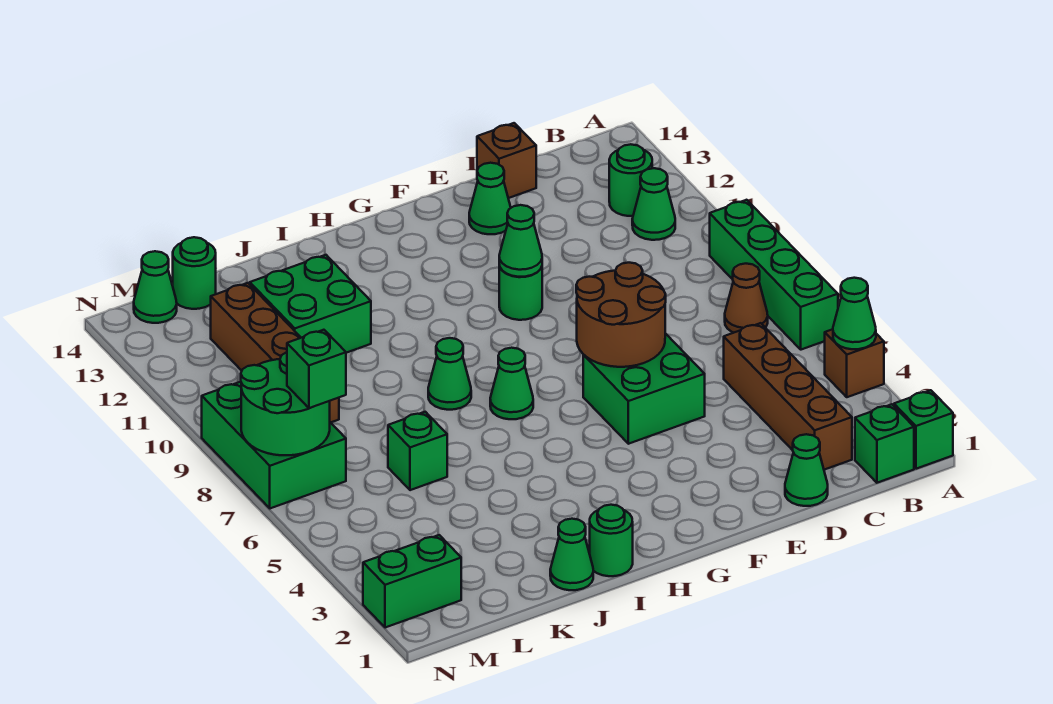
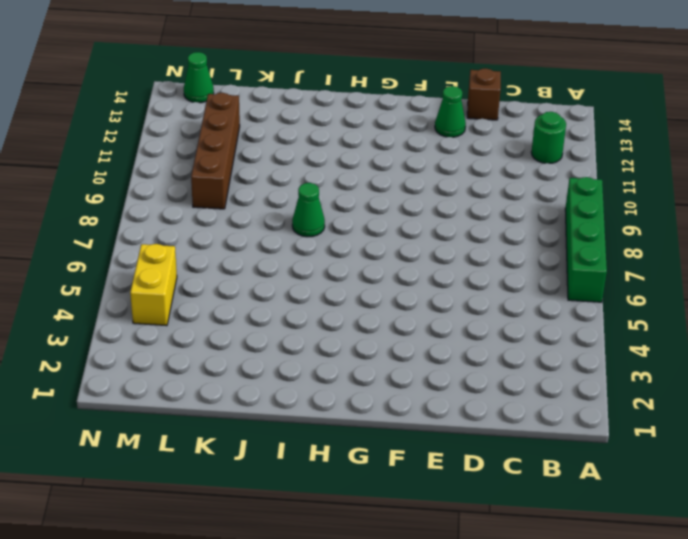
yellow 1x2 brick [130,244,177,326] -> none
none -> green 1x1 brick [894,390,953,469]
none -> brown 1x1 brick [825,329,884,397]
none -> green 1x1 brick [855,404,914,483]

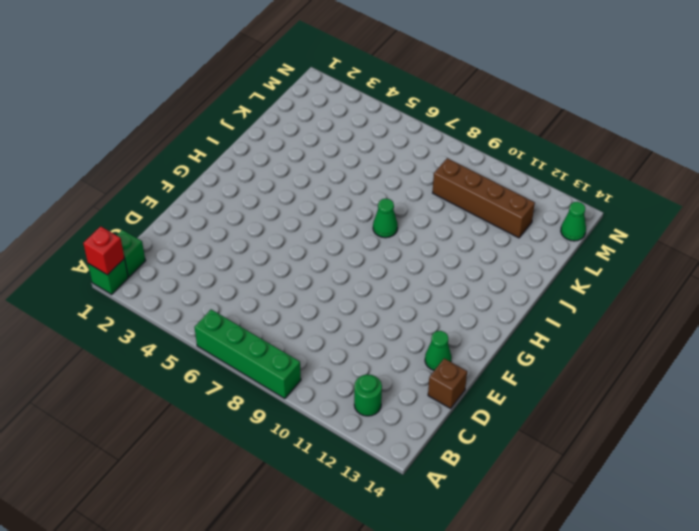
red 1x1 brick [83,226,124,275] -> none
none -> brown 1x1 brick [825,329,884,397]
none -> brown 1x1 cone [725,264,768,333]
none -> green 1x1 cone [632,168,675,240]

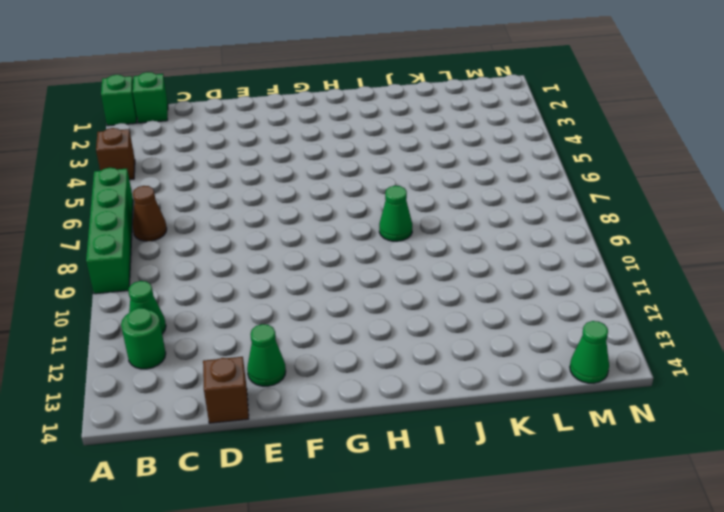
none -> brown 1x4 brick [724,323,852,470]
none -> green 1x1 cone [785,434,828,506]
none -> green 2x2 brick [583,333,705,444]

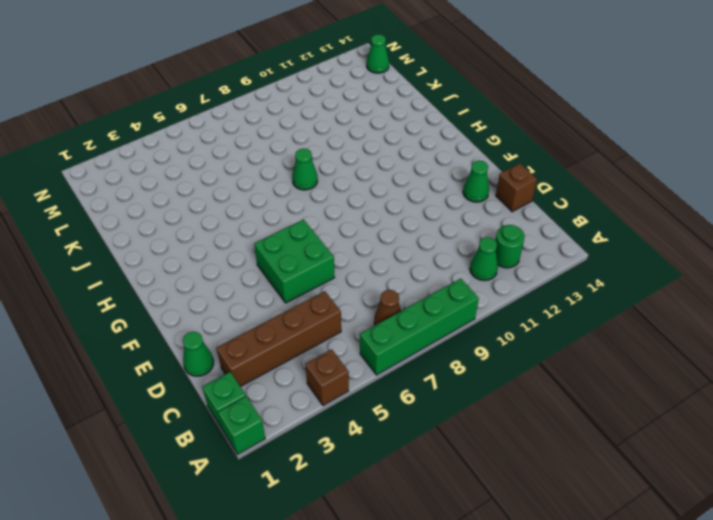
none -> green 1x1 round brick [499,265,542,320]
none -> green 1x1 cone [490,348,533,419]
none -> green 1x1 round brick [590,505,633,576]

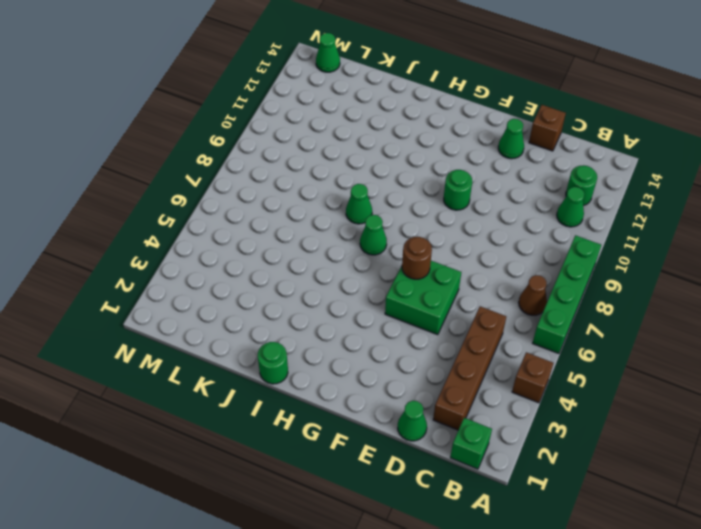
brown 1x1 round brick [402,237,432,279] -> brown 2x2 round brick [576,263,666,367]
none -> green 1x1 brick [894,390,953,469]
none -> green 1x1 cone [550,519,593,590]
none -> green 2x2 brick [250,255,371,353]

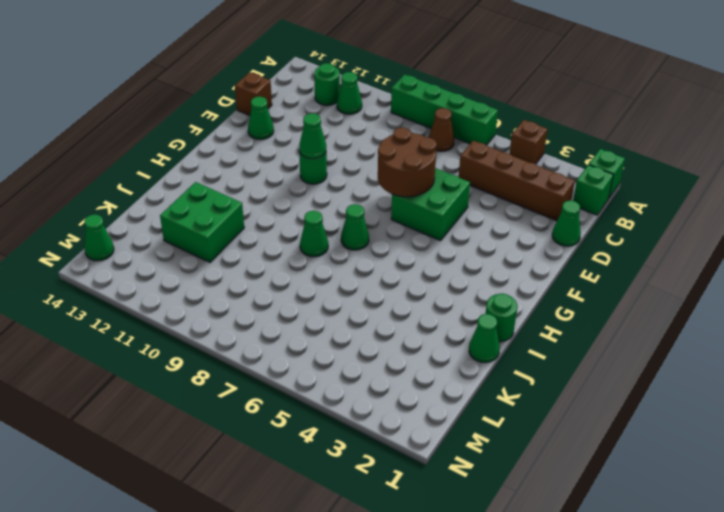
none -> green 1x1 brick [388,412,447,490]
none -> brown 1x4 brick [211,283,339,422]
none -> green 1x1 round brick [173,237,216,309]

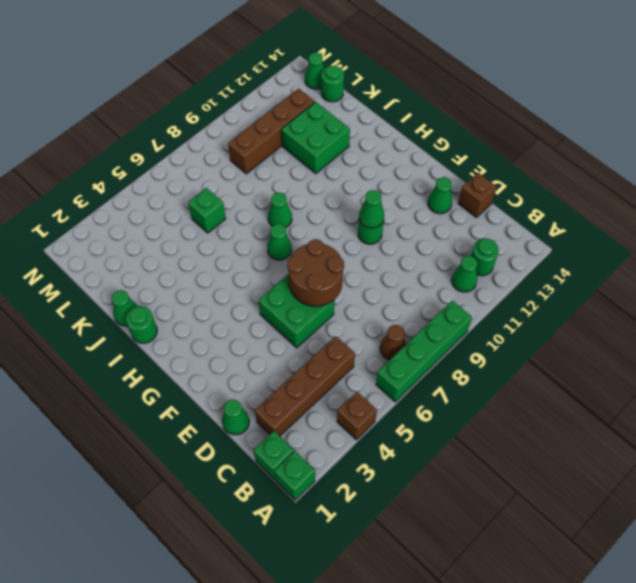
none -> green 1x2 brick [363,535,461,628]
none -> green 2x3 brick [202,382,346,508]
none -> green 1x1 cone [833,278,876,349]

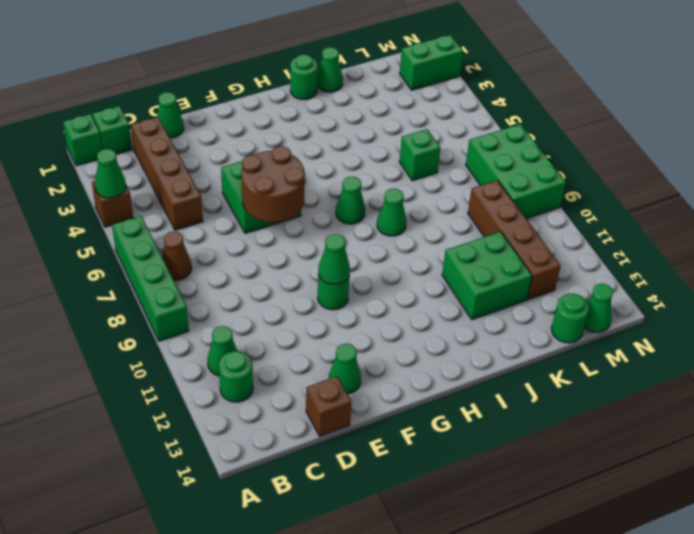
none -> green 2x2 round brick [241,352,330,455]
none -> green 1x1 brick [287,330,346,408]

